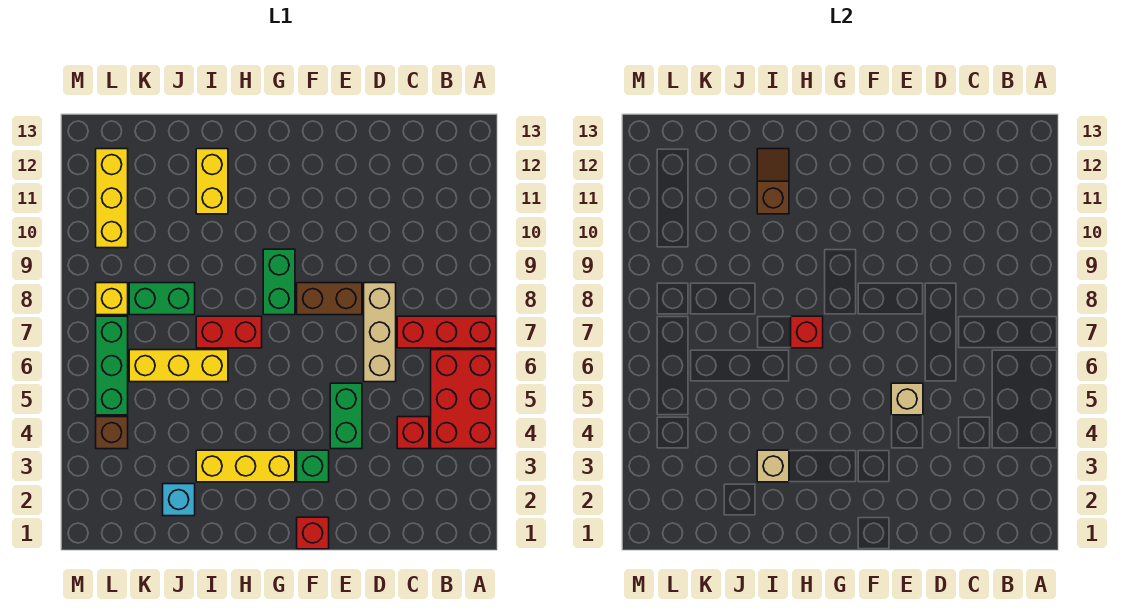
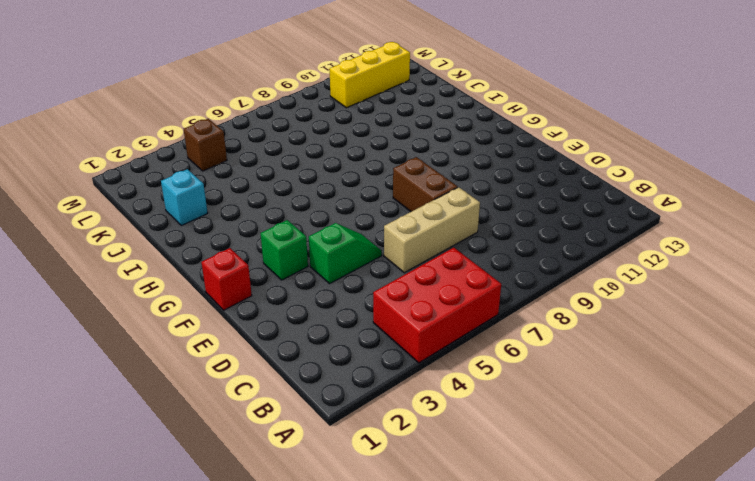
green 1x2 slope [309,223,382,284] -> green 1x2 brick [330,383,362,449]
none -> red 1x3 brick [397,316,496,348]
none -> red 1x1 brick [397,417,429,449]
none -> yellow 1x3 brick [196,450,295,482]

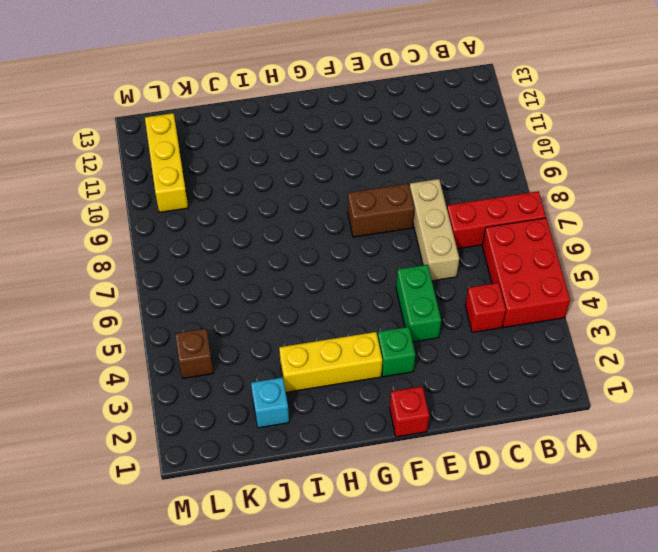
none -> green 1x2 brick [263,249,295,315]
none -> red 1x2 brick [196,316,262,348]
none -> yellow 1x3 brick [129,350,228,382]

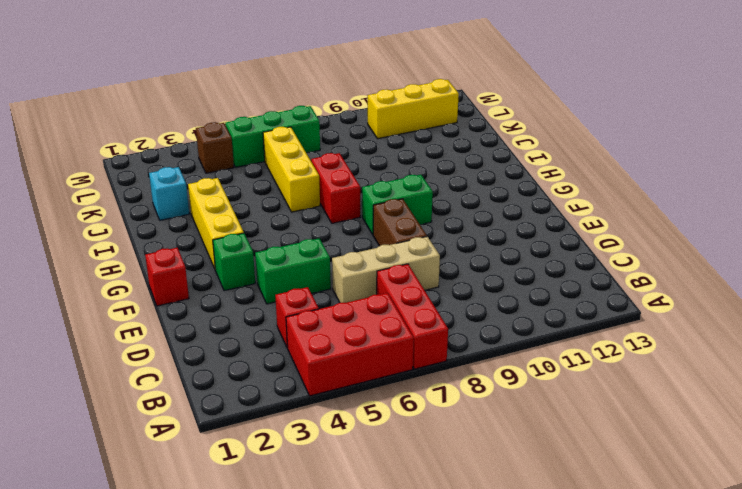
none -> yellow 1x2 brick [196,149,228,214]
none -> green 1x2 brick [129,283,195,315]
none -> yellow 1x1 brick [96,283,128,315]

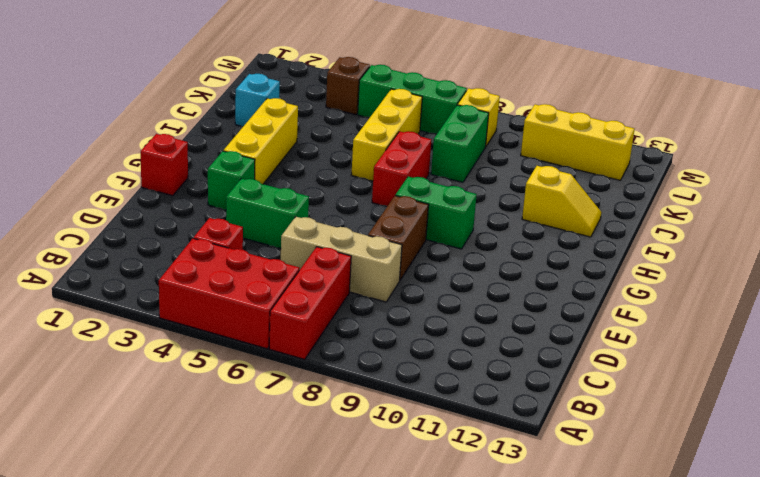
yellow 1x2 slope [522,166,601,237] -> yellow 1x2 brick [196,149,228,214]
none -> tan 1x1 brick [891,383,923,415]
none -> red 1x1 brick [791,316,823,348]
none -> tan 1x1 brick [757,450,789,482]

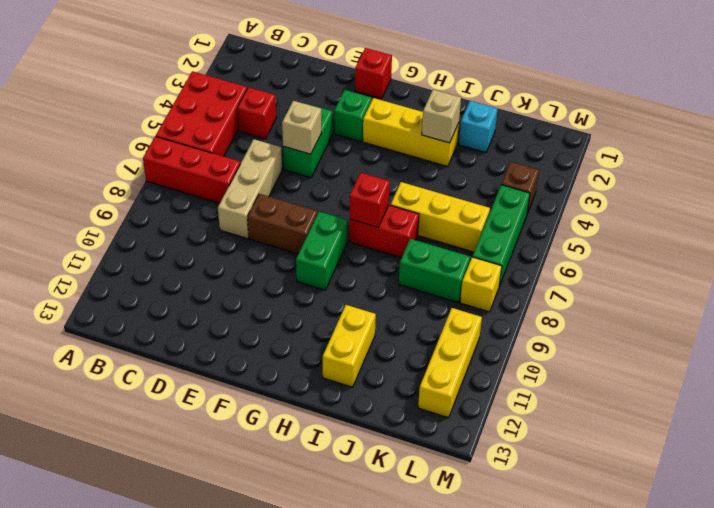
none -> brown 1x2 slope [757,149,789,214]

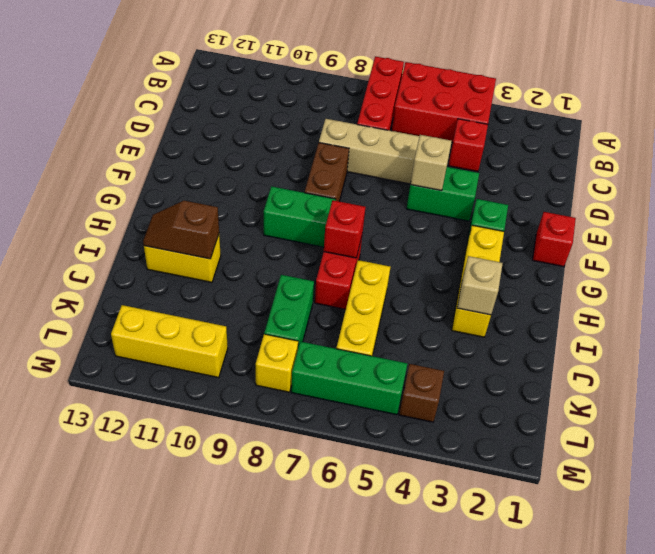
none -> cyan 1x1 brick [163,484,195,516]

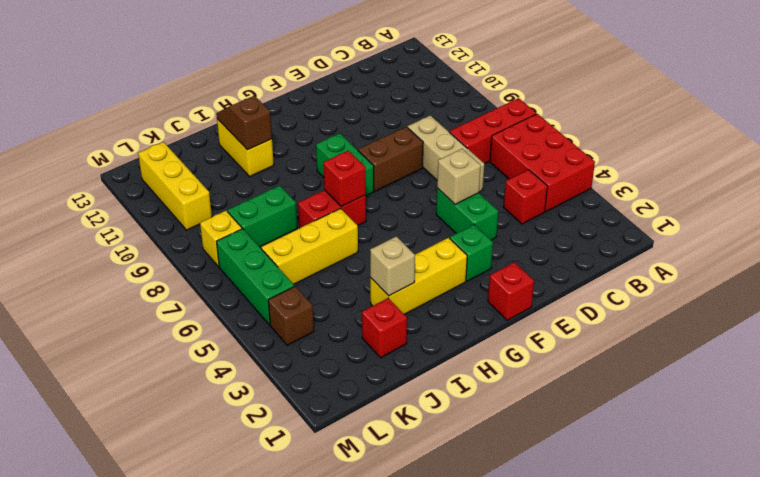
red 1x1 brick [362,298,407,358] -> cyan 1x1 brick [163,484,195,516]

